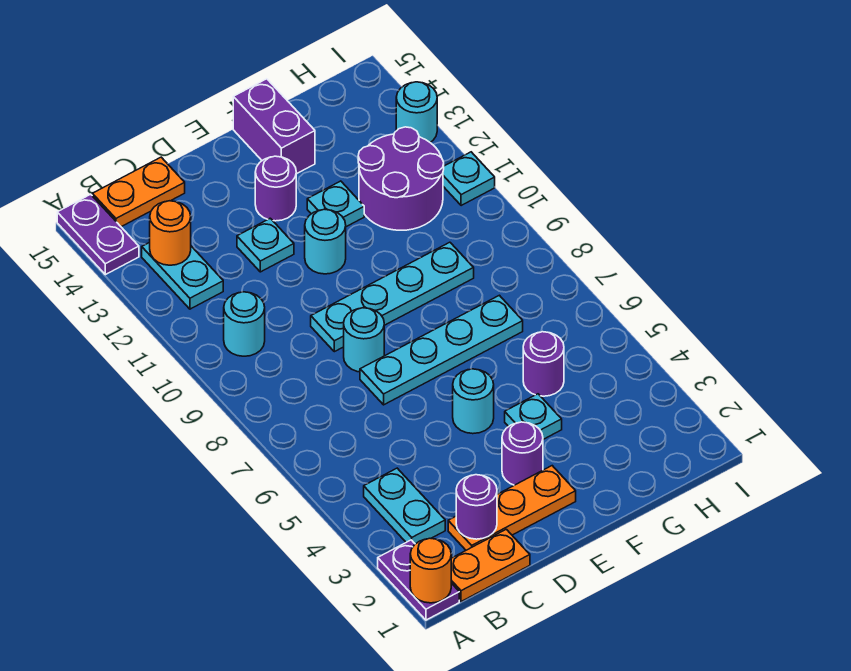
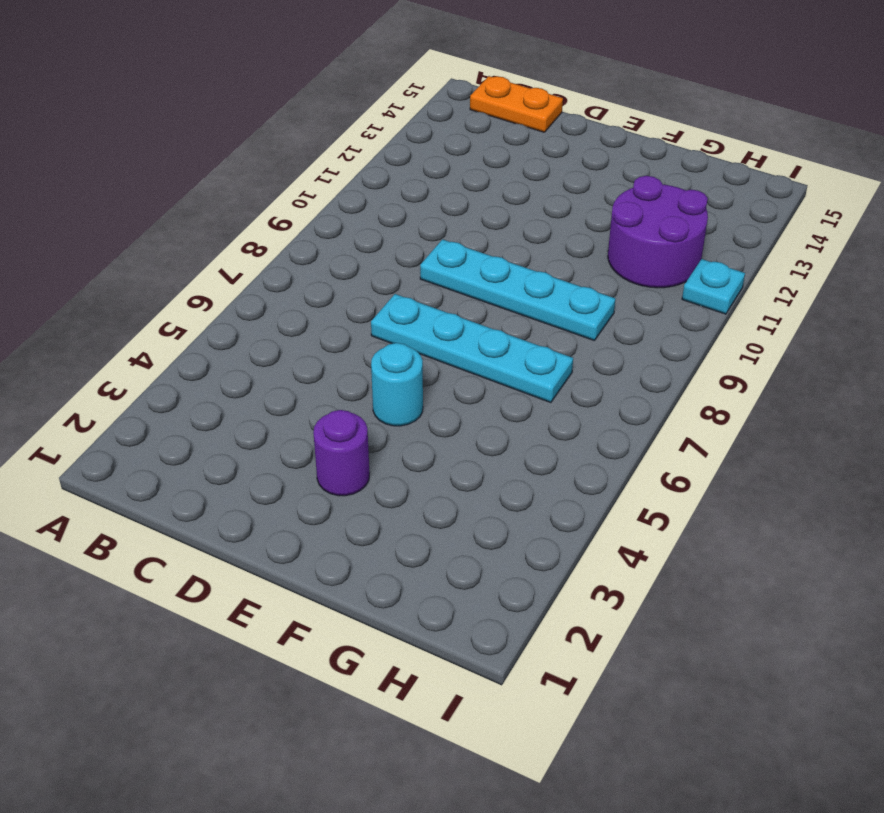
none -> purple 1x2 plate [378,540,459,620]
none -> purple 1x2 plate [57,194,139,275]
none -> orange 1x2 plate [451,529,530,602]

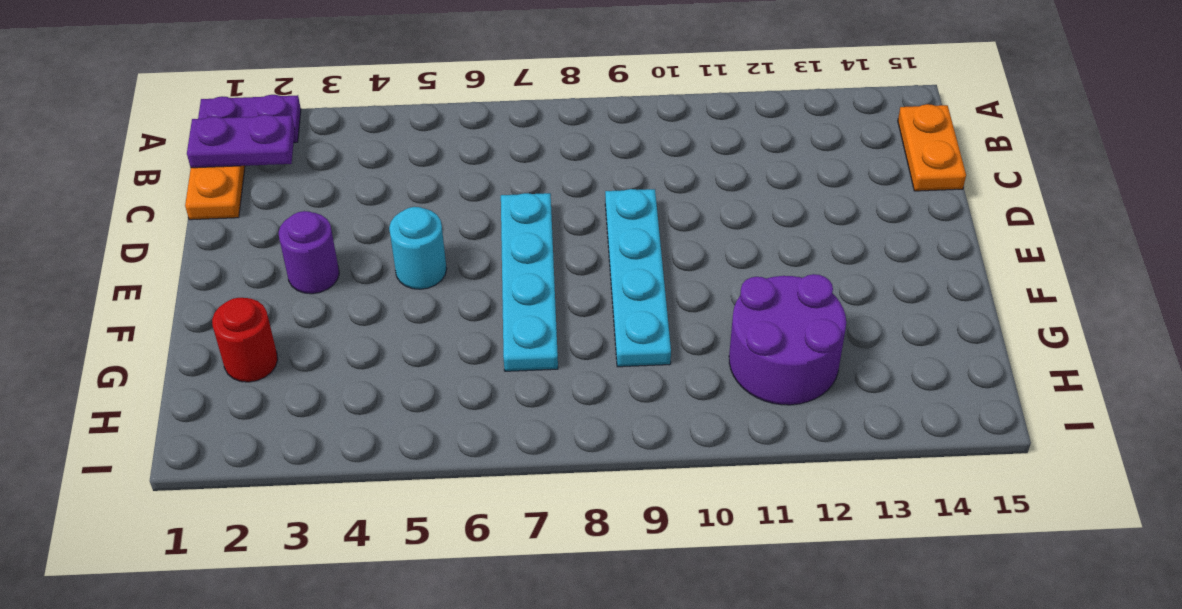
purple 1x2 plate [187,115,295,168] -> purple 1x2 plate moved to [57,194,139,275]
red 1x1 round brick [212,298,278,382] -> none
none -> cyan 1x2 plate [364,468,445,544]
none -> cyan 1x1 round brick [224,292,265,356]
none -> cyan 1x2 plate [142,242,223,309]

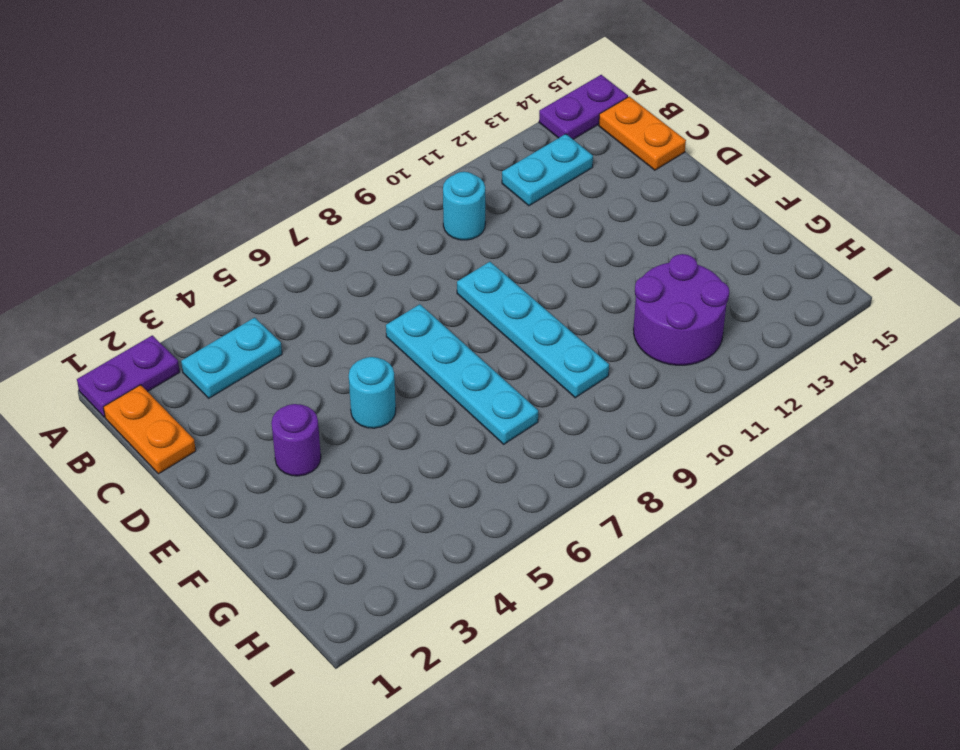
none -> orange 1x3 plate [448,466,576,550]
none -> cyan 1x1 round brick [344,308,384,372]
none -> cyan 1x1 plate [237,218,294,272]

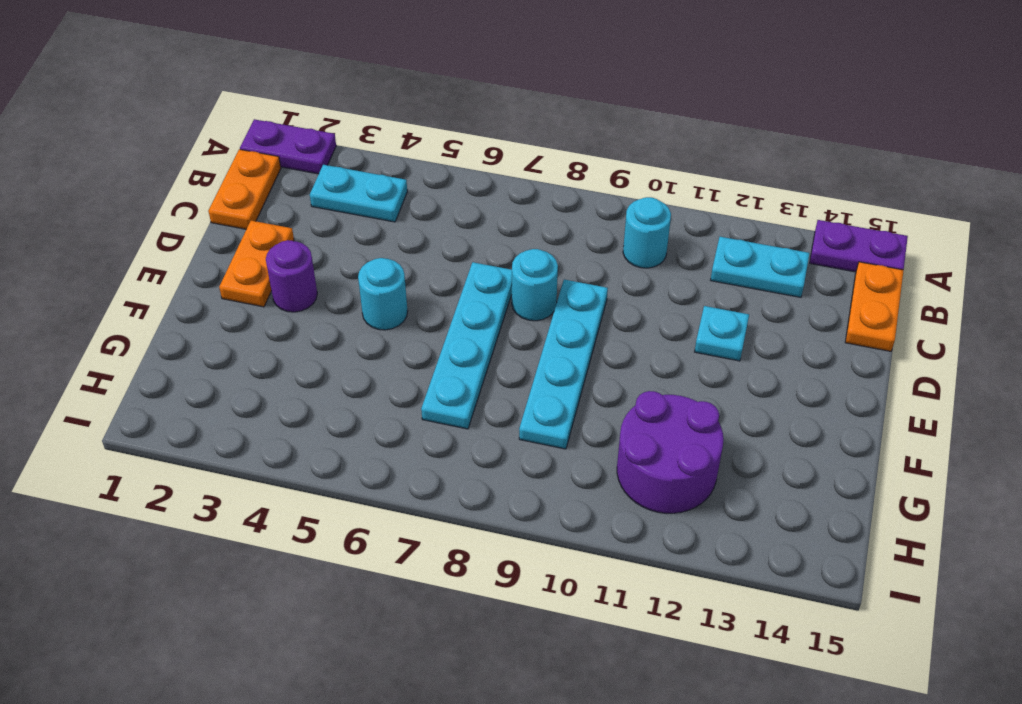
orange 1x2 plate [219,221,294,307] -> orange 1x3 plate [448,466,576,550]
none -> cyan 1x1 round brick [305,209,346,274]
none -> purple 1x1 round brick [255,156,296,221]
none -> cyan 1x1 plate [505,394,562,439]

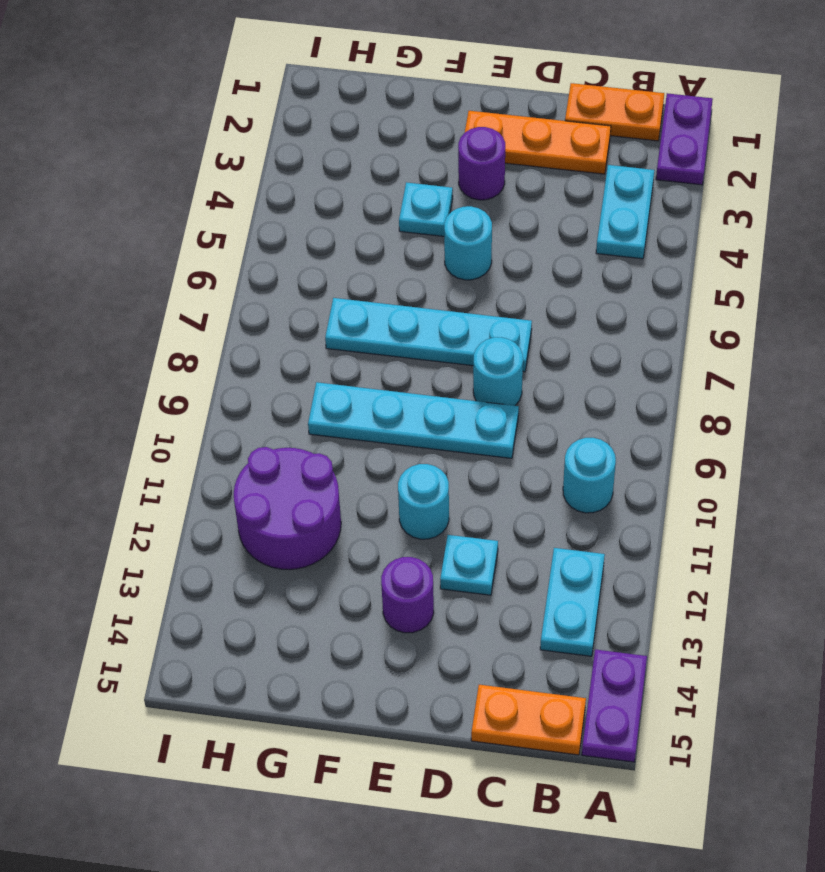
none -> cyan 1x1 plate [307,181,364,227]
none -> purple 1x2 brick [233,79,315,174]
none -> purple 1x1 round brick [523,332,564,396]

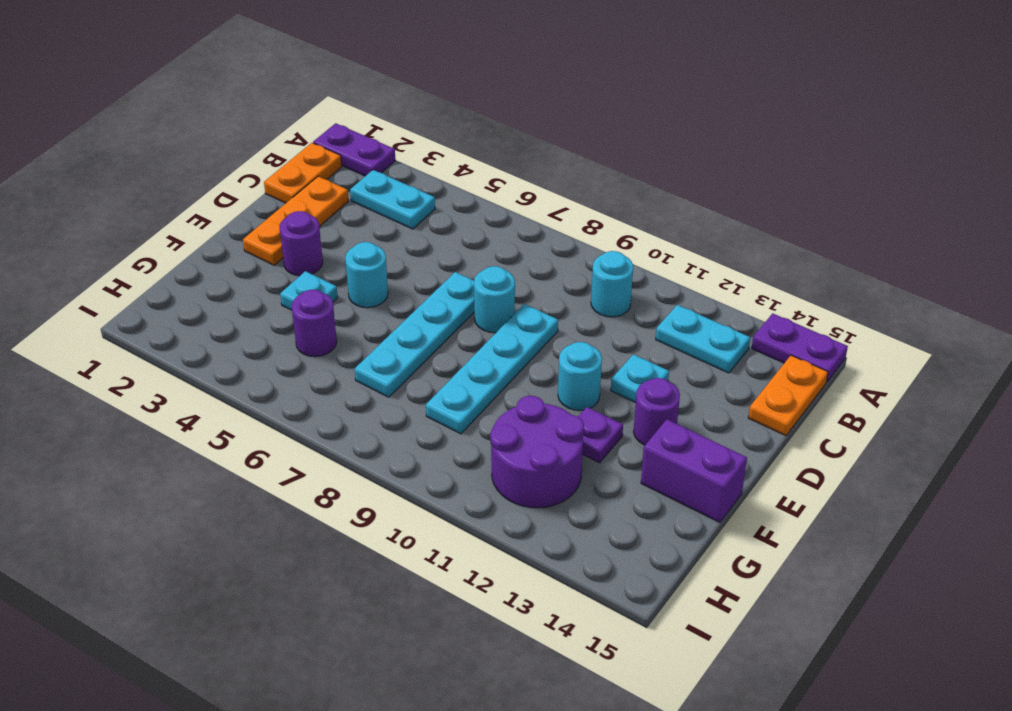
purple 1x1 plate [578,407,623,463] -> cyan 1x1 plate [307,181,364,227]
none -> cyan 1x1 plate [443,152,495,206]
none -> cyan 1x1 round brick [396,82,437,142]
none -> orange 1x1 round brick [410,538,451,603]

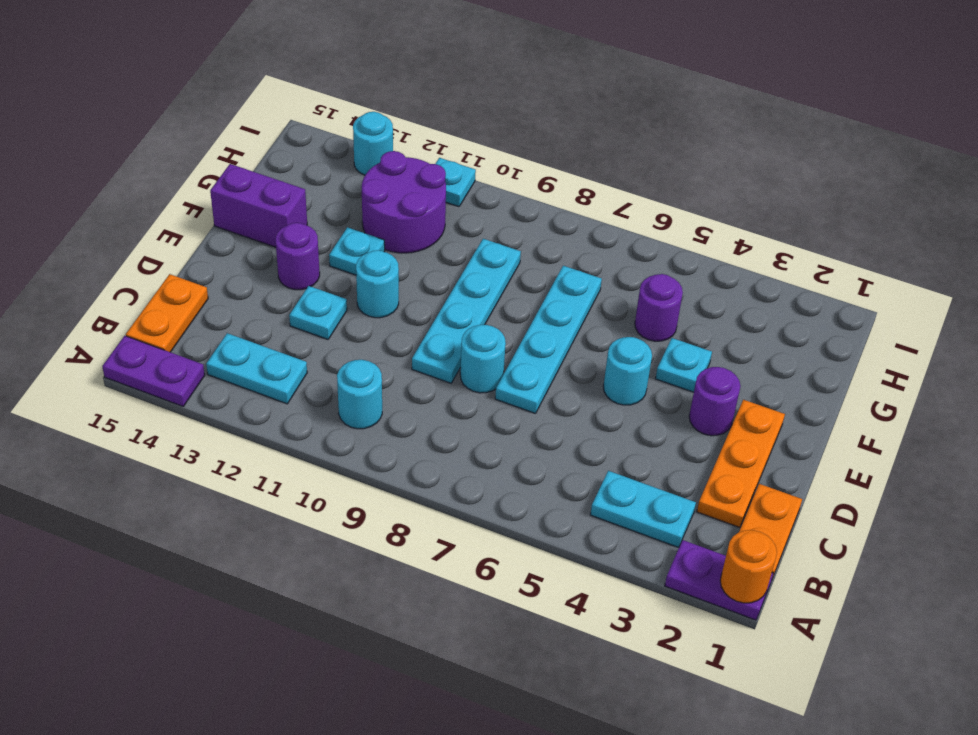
none -> orange 1x1 round brick [150,201,191,265]
none -> purple 1x1 round brick [456,475,497,539]

